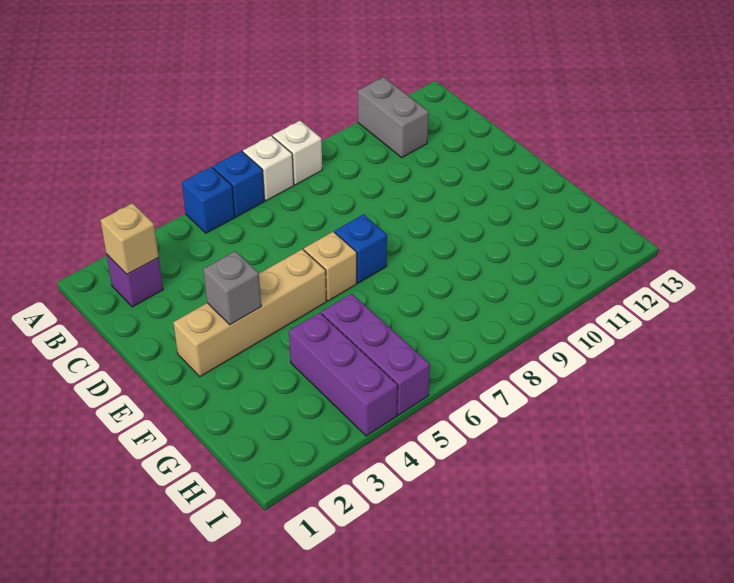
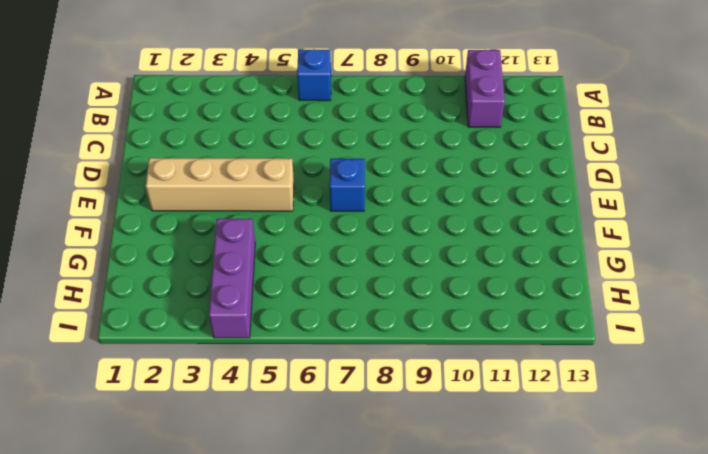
purple 1x2 brick [465,50,505,127] -> grey 1x2 brick [358,77,429,157]
none -> blue 1x1 brick [182,167,235,233]
none -> white 1x1 brick [243,136,294,201]
none -> white 1x1 brick [273,121,322,185]

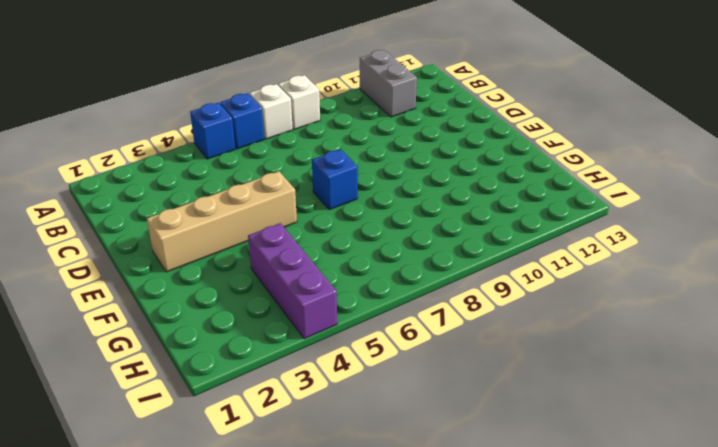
none -> purple 1x1 brick [106,254,163,307]
none -> tan 1x1 brick [304,232,357,301]
none -> purple 1x3 brick [321,294,430,415]

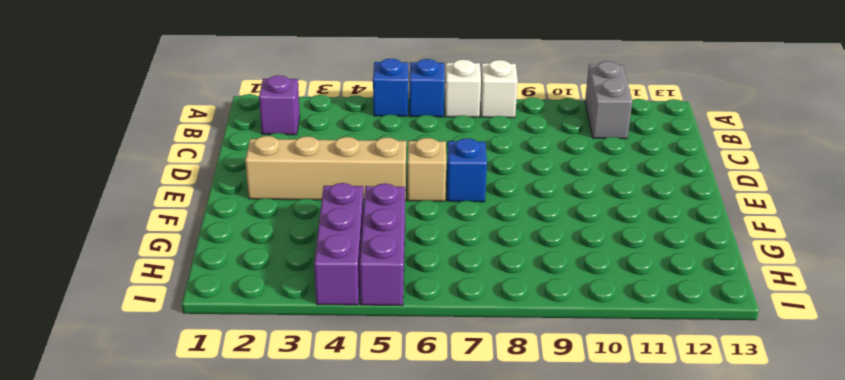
none -> tan 1x1 brick [100,203,159,274]
none -> grey 1x1 brick [203,251,261,325]

